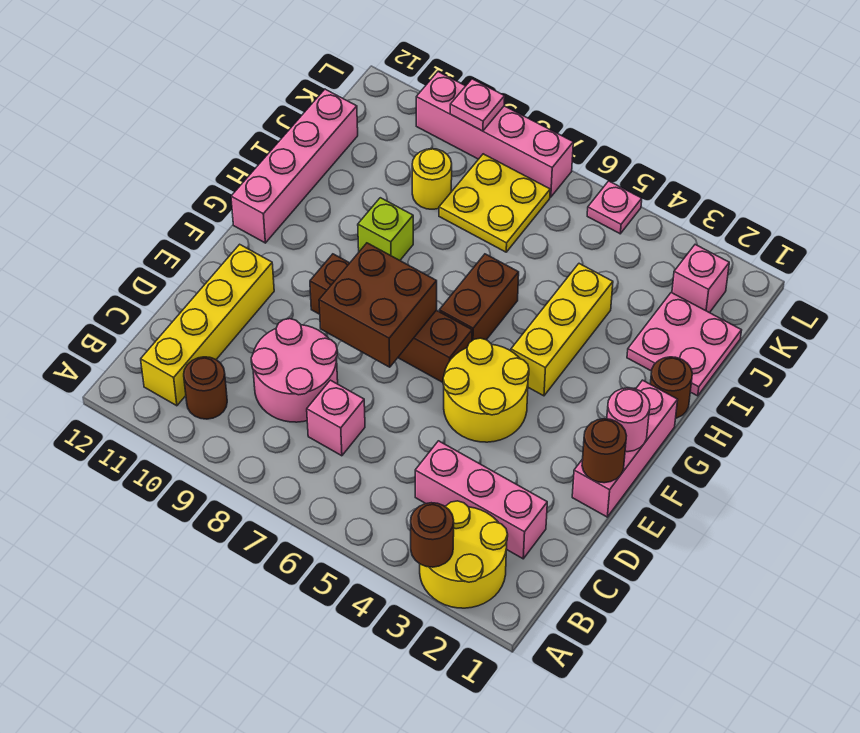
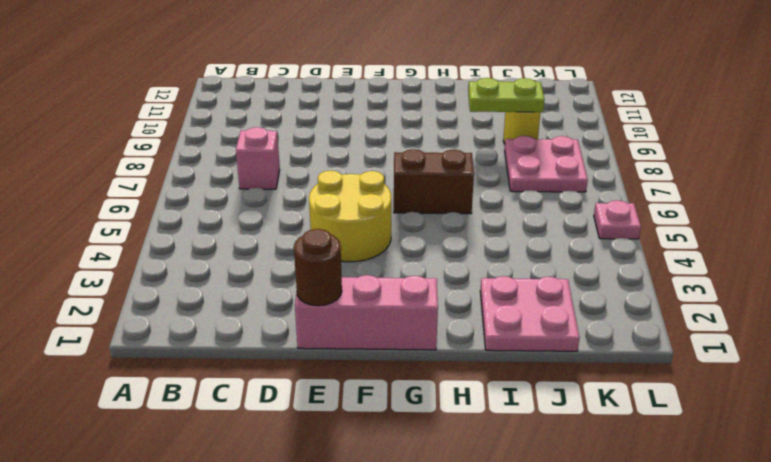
lime 1x2 plate [468,78,545,112] -> none
pink 2x2 plate [505,136,588,192] -> yellow 2x2 plate [439,154,550,252]
none -> yellow 2x2 round brick [420,501,508,608]
none -> brown 1x1 round brick [184,357,227,419]
none -> yellow 1x4 brick [141,244,274,406]

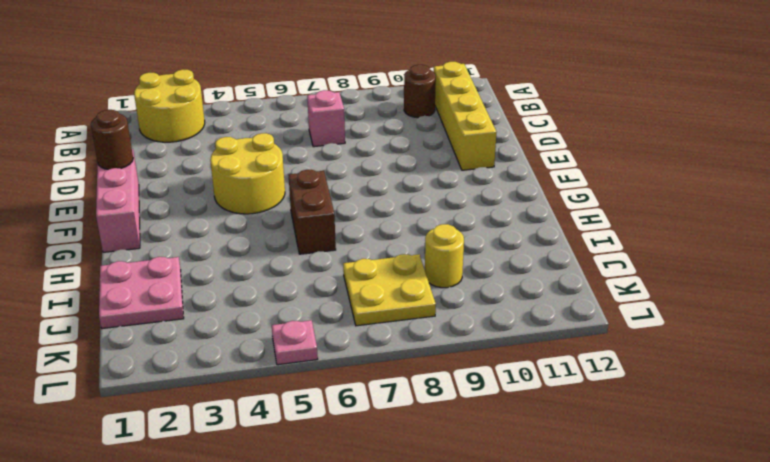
none -> pink 1x3 brick [415,441,547,559]
none -> pink 2x2 round brick [251,319,338,422]
none -> brown 1x4 brick [310,254,472,382]

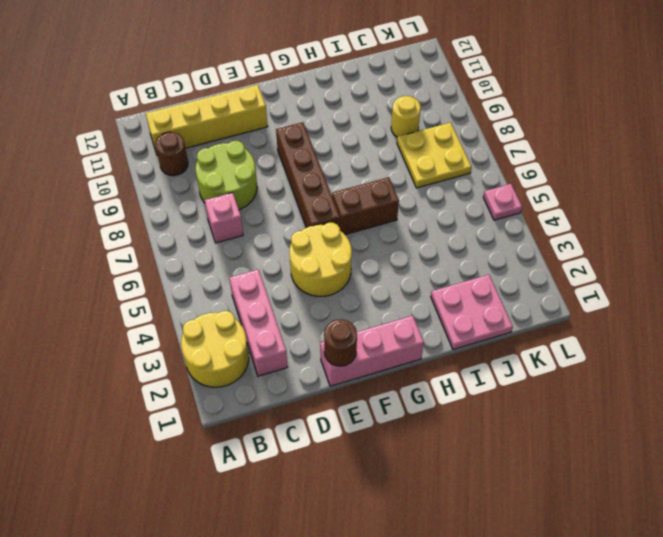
lime 2x2 round brick [196,141,257,210] -> pink 2x2 round brick [251,319,338,422]
none -> yellow 1x3 brick [511,264,613,396]
none -> pink 1x4 brick [231,89,358,243]
none -> brown 1x1 round brick [650,357,692,418]

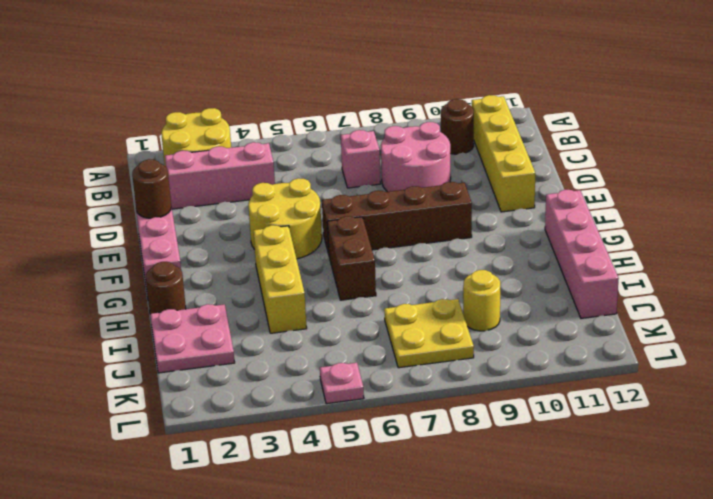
none -> lime 1x1 brick [358,198,413,260]
none -> pink 1x1 brick [672,245,729,313]
none -> pink 1x4 brick [416,72,573,197]

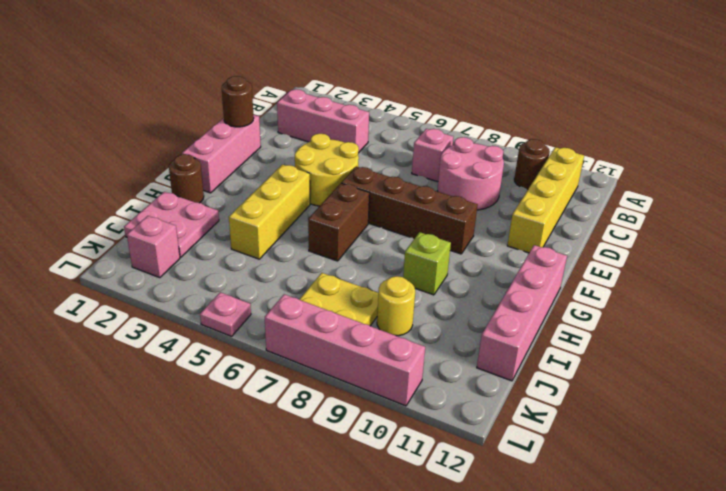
none -> yellow 2x2 round brick [420,501,508,608]
none -> brown 1x1 round brick [411,503,454,567]
none -> brown 2x2 brick [319,243,437,367]

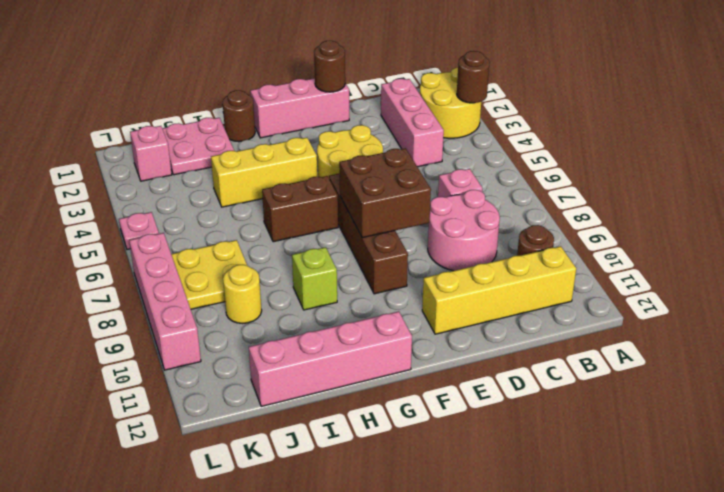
none -> pink 1x1 round brick [607,388,650,452]
none -> pink 1x1 plate [450,79,505,131]

